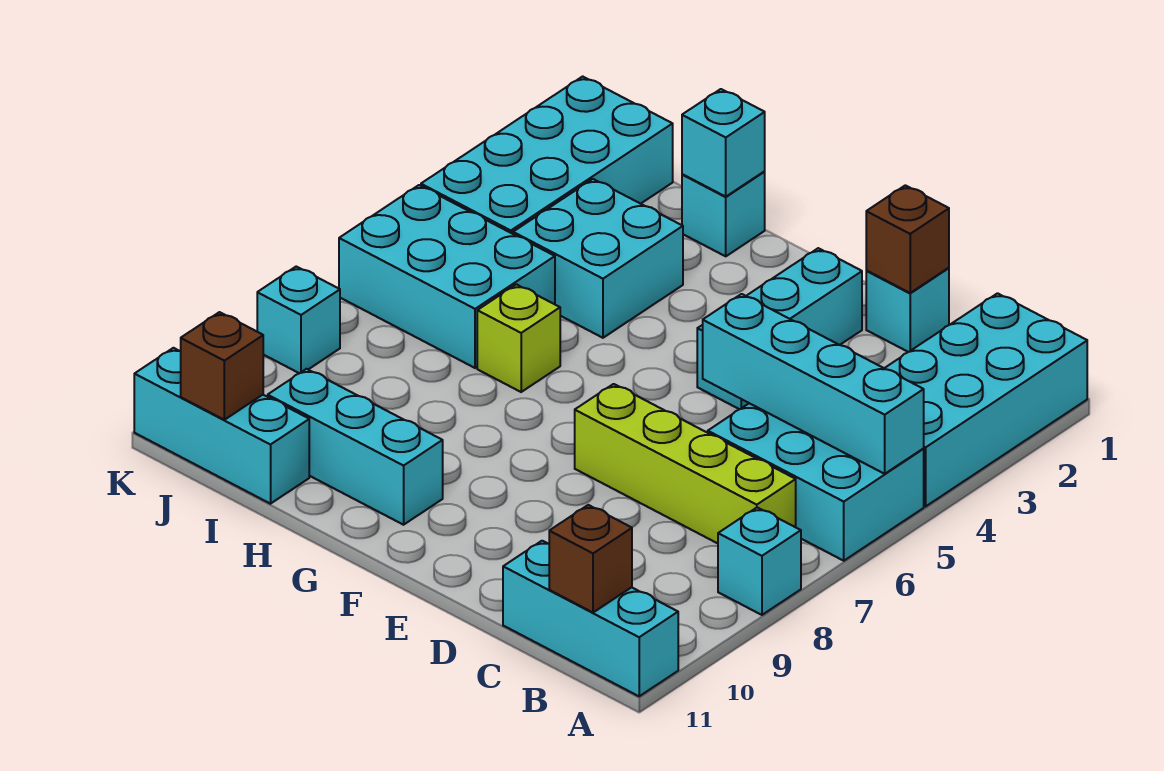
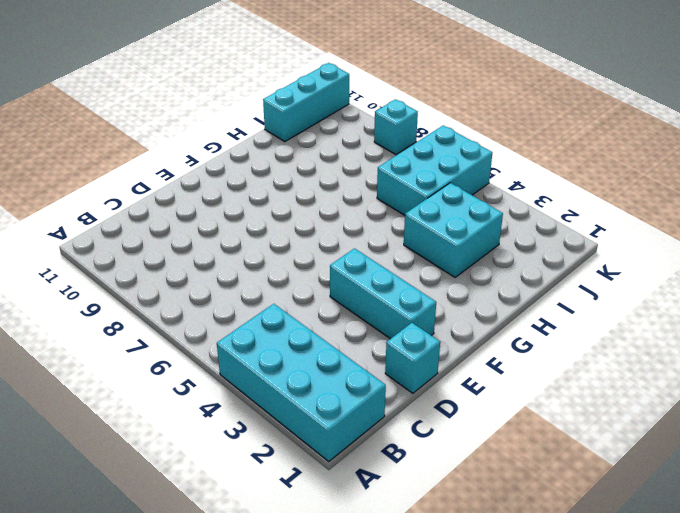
none -> cyan 2x3 brick [708,403,924,561]
none -> cyan 1x1 brick [718,507,801,615]
none -> cyan 1x3 brick [503,541,678,696]

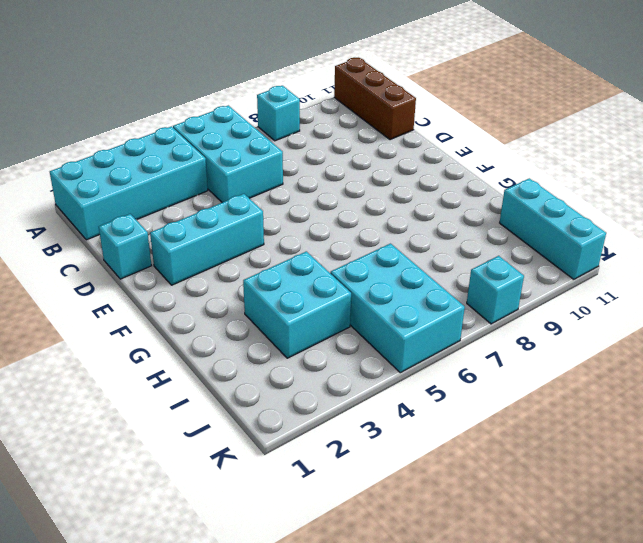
brown 1x3 brick [334,58,416,140] -> cyan 1x3 brick [503,541,678,696]
none -> lime 1x4 brick [575,384,796,543]
none -> cyan 1x3 brick [268,369,443,525]
none -> cyan 1x1 brick [682,171,765,256]

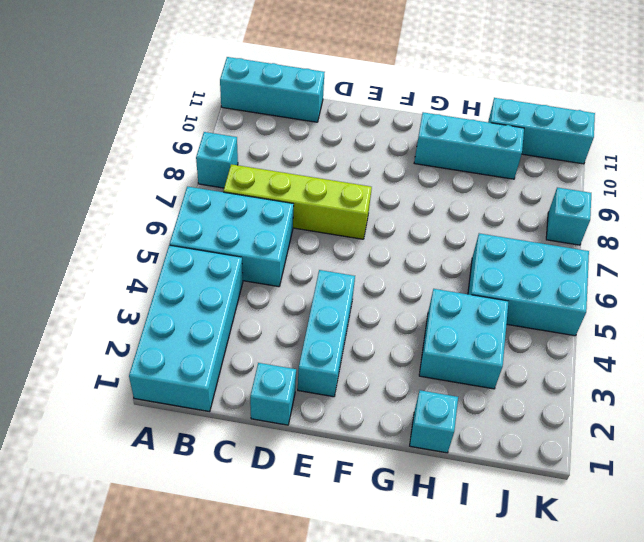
none -> lime 1x1 brick [477,284,560,392]
none -> cyan 2x4 brick [421,76,673,234]
none -> cyan 1x4 brick [703,294,924,474]

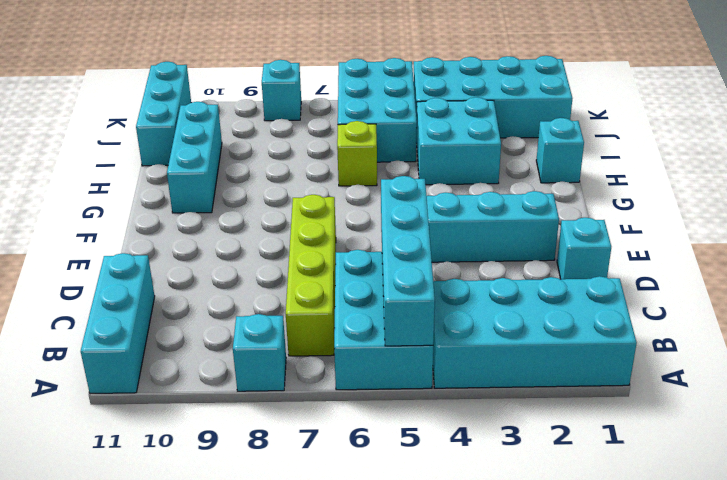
none -> brown 1x1 brick [549,505,632,612]
none -> brown 1x1 brick [866,185,949,293]
none -> cyan 1x1 brick [682,89,765,197]

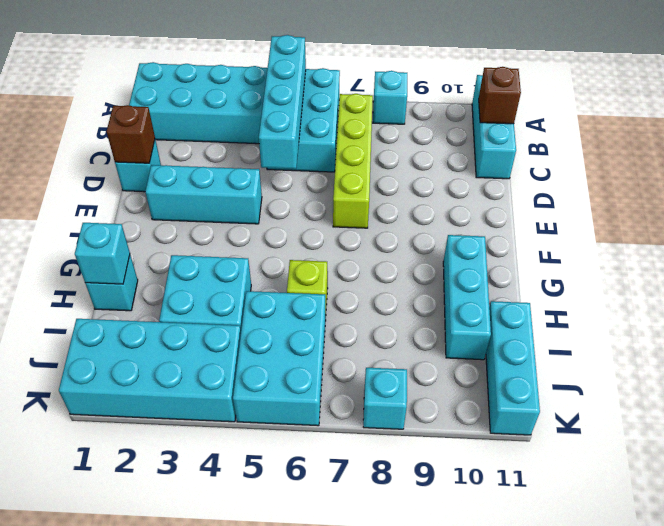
none -> brown 1x1 brick [181,312,263,420]

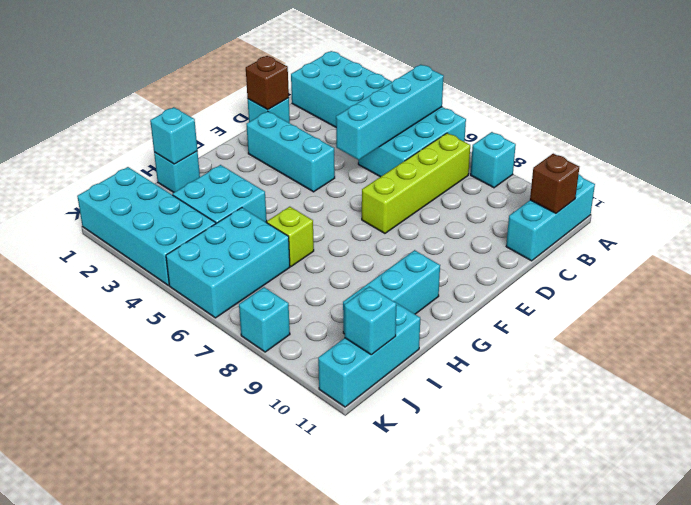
cyan 1x1 brick [344,286,397,355] -> brown 1x1 brick [181,312,263,420]

